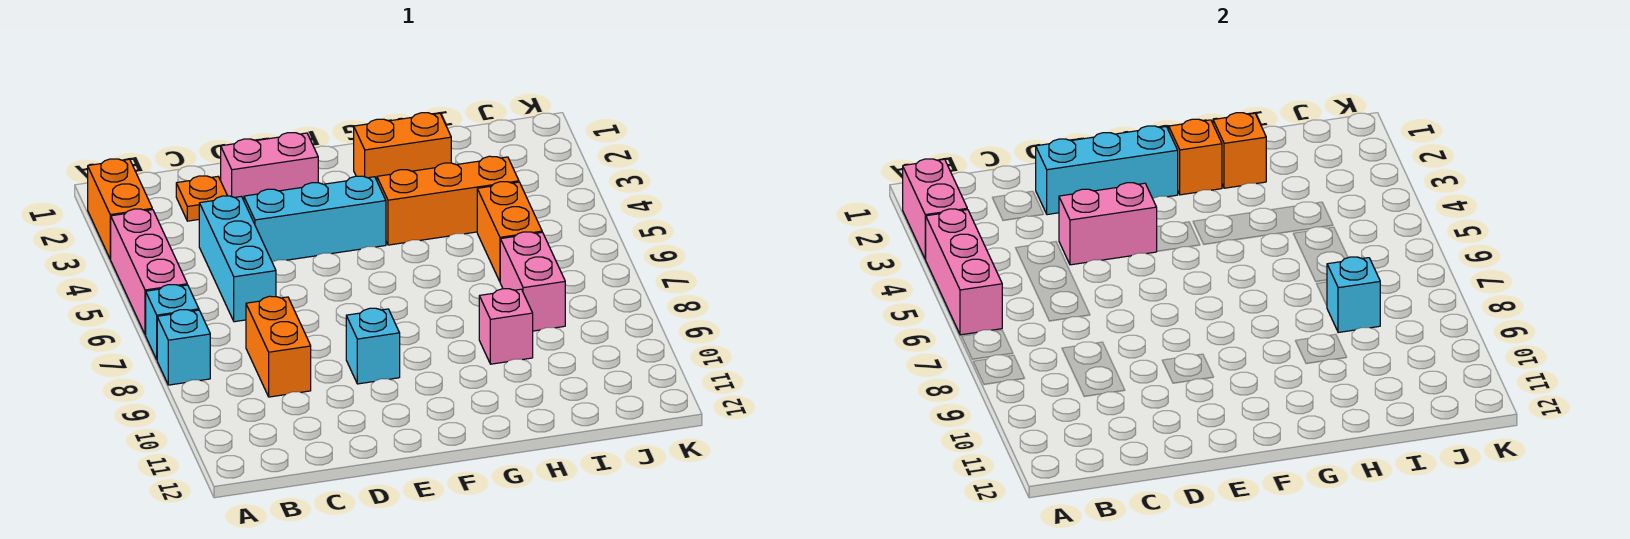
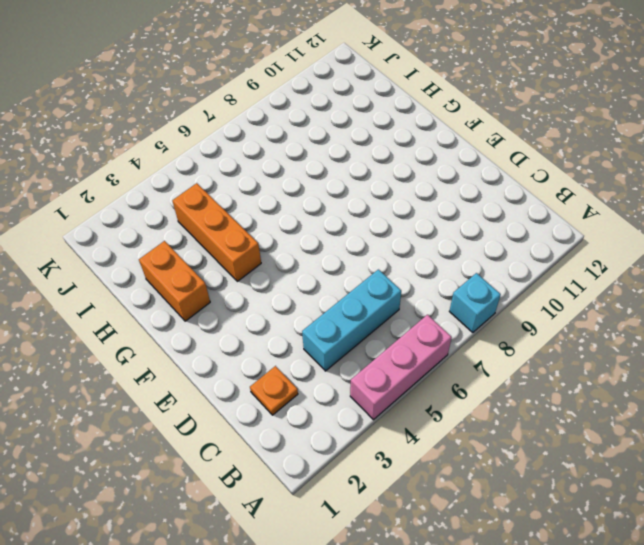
none -> orange 1x2 brick [88,159,152,259]
none -> cyan 1x1 brick [146,285,199,359]
none -> orange 1x2 brick [246,296,311,397]

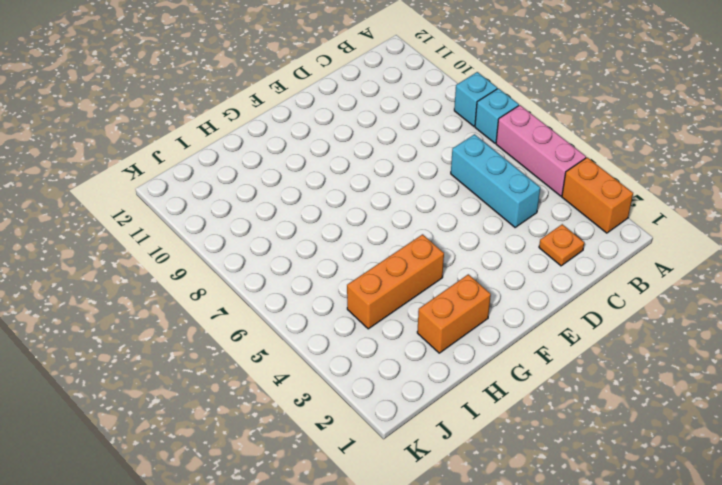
none -> orange 1x2 brick [246,296,311,397]
none -> pink 1x2 brick [221,133,318,200]
none -> cyan 1x3 brick [244,176,386,262]

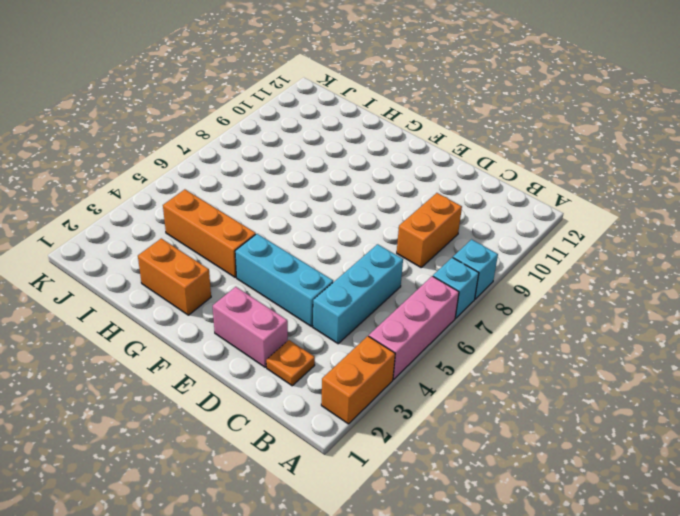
none -> cyan 1x1 brick [346,308,400,384]
none -> pink 1x1 brick [479,289,533,364]
none -> orange 1x2 brick [477,182,542,281]

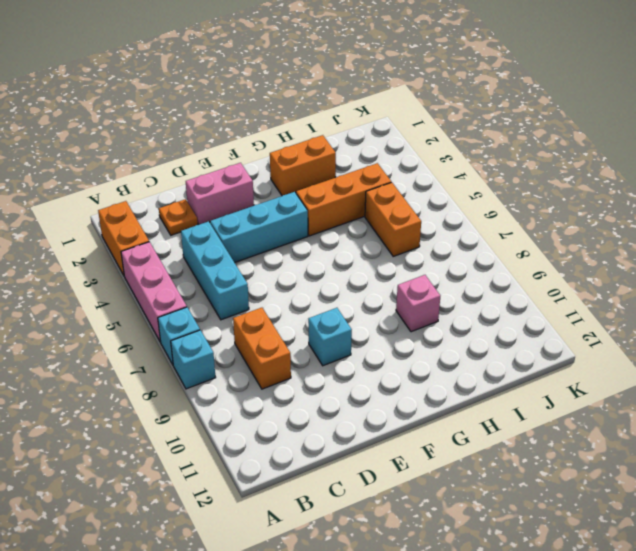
none -> pink 1x2 brick [500,232,565,331]
none -> pink 1x2 brick [903,159,967,259]
none -> pink 1x3 brick [926,209,1002,335]

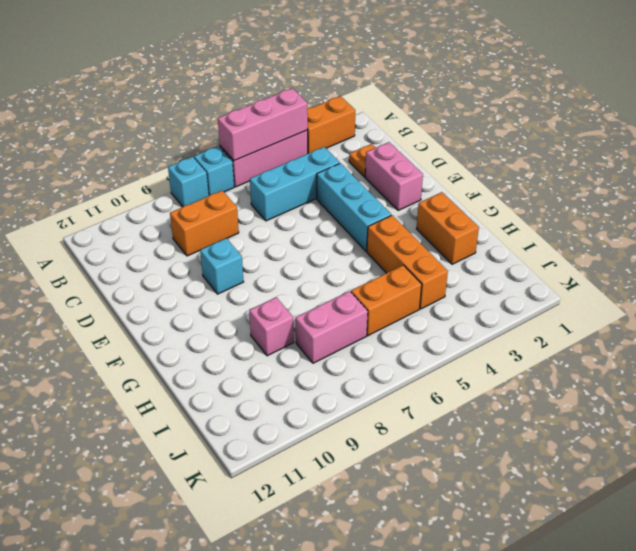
none -> pink 1x2 brick [903,159,967,259]
none -> cyan 1x3 brick [1036,126,1178,215]
none -> pink 1x2 brick [1059,183,1157,265]

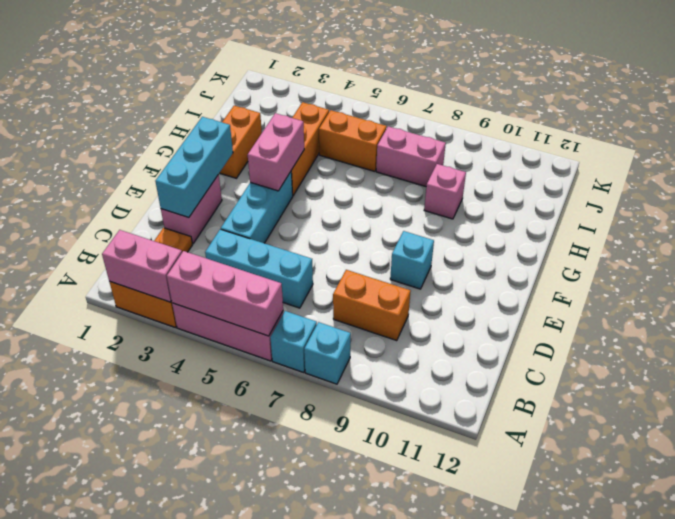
pink 1x2 brick [248,113,304,191] -> pink 1x2 brick moved to [1059,183,1157,265]
none -> orange 1x1 brick [1169,119,1222,195]
none -> orange 1x1 brick [1213,113,1266,188]
none -> cyan 1x1 brick [1327,257,1380,333]

